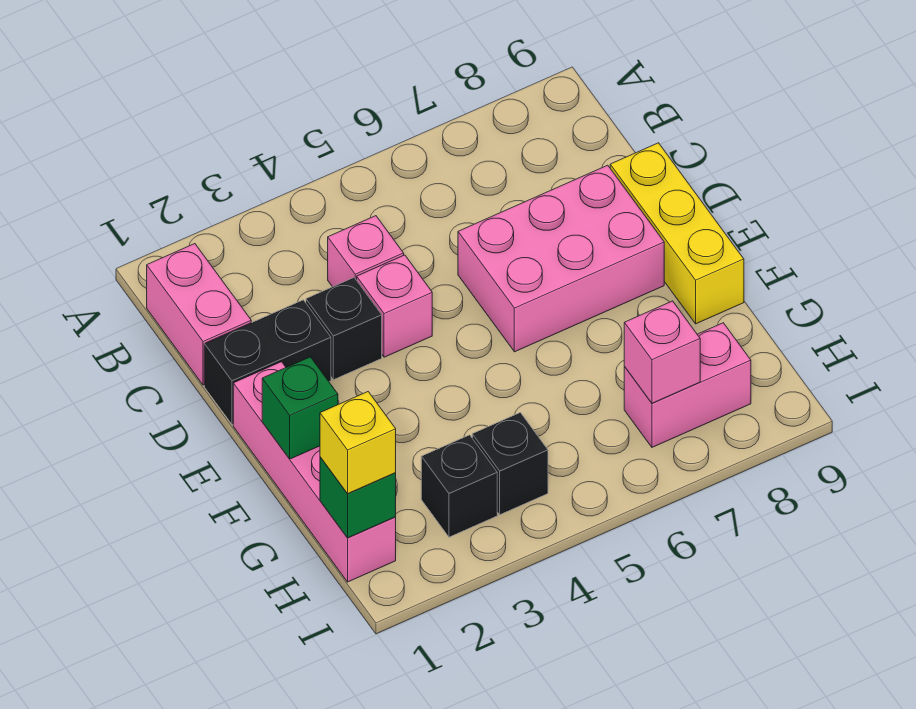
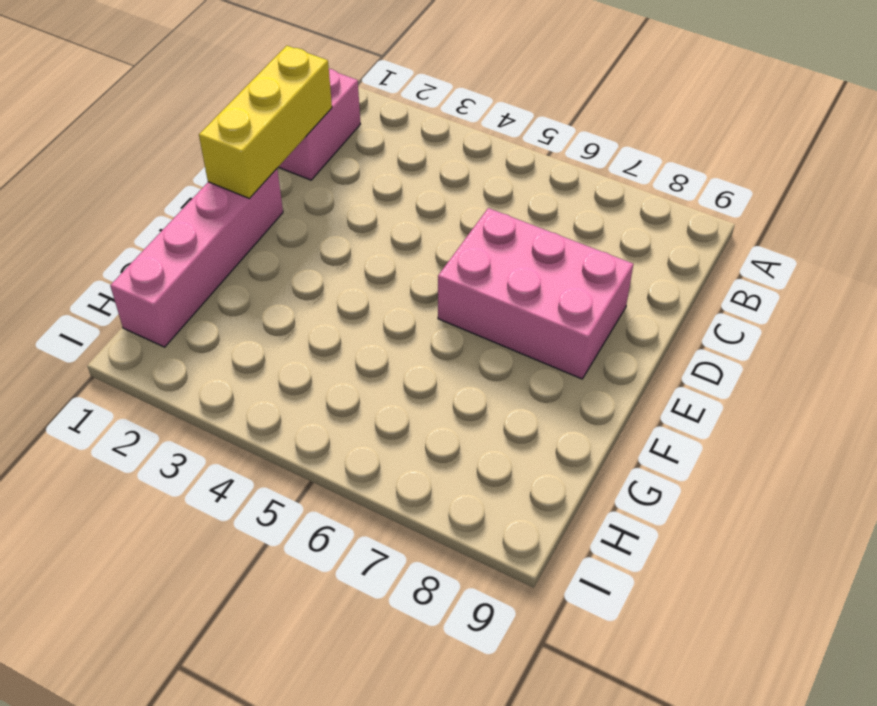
yellow 1x3 brick [199,46,332,199] -> yellow 1x3 brick moved to [610,143,744,324]
none -> pink 1x1 brick [328,216,404,287]
none -> black 1x2 brick [204,300,331,424]
none -> black 1x1 brick [306,278,382,380]

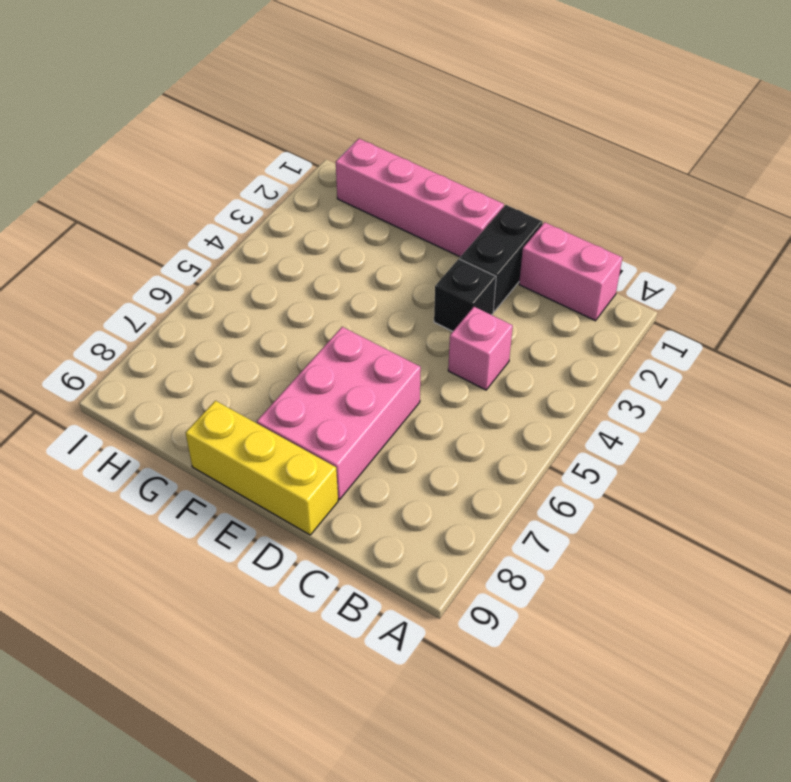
none -> pink 1x1 brick [357,255,432,357]
none -> black 1x1 brick [421,435,497,537]
none -> black 1x1 brick [472,413,548,515]

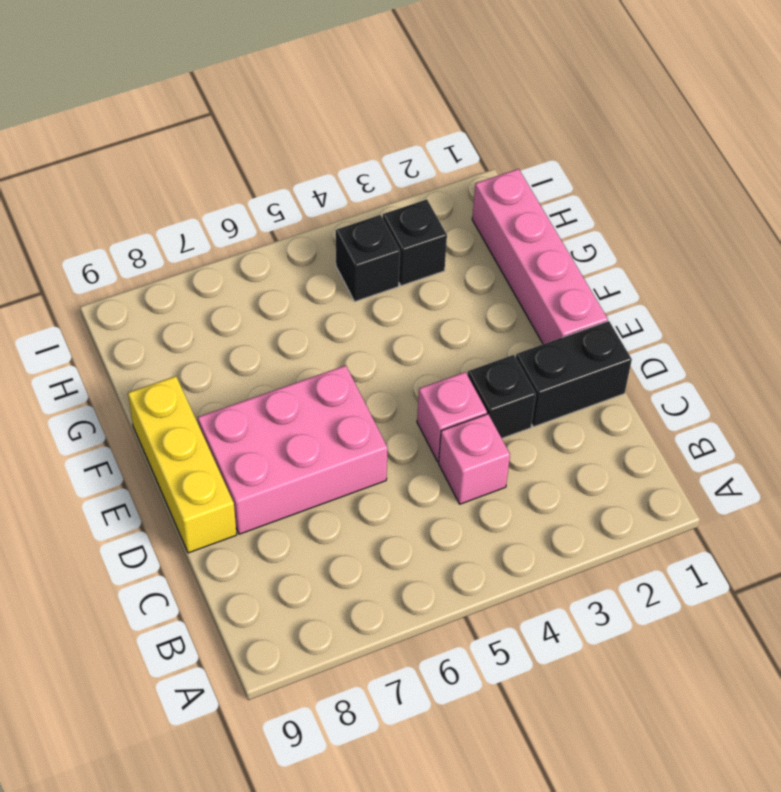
none -> pink 1x2 brick [147,244,251,385]
none -> pink 1x2 brick [624,323,751,447]
none -> green 1x1 brick [262,357,338,459]

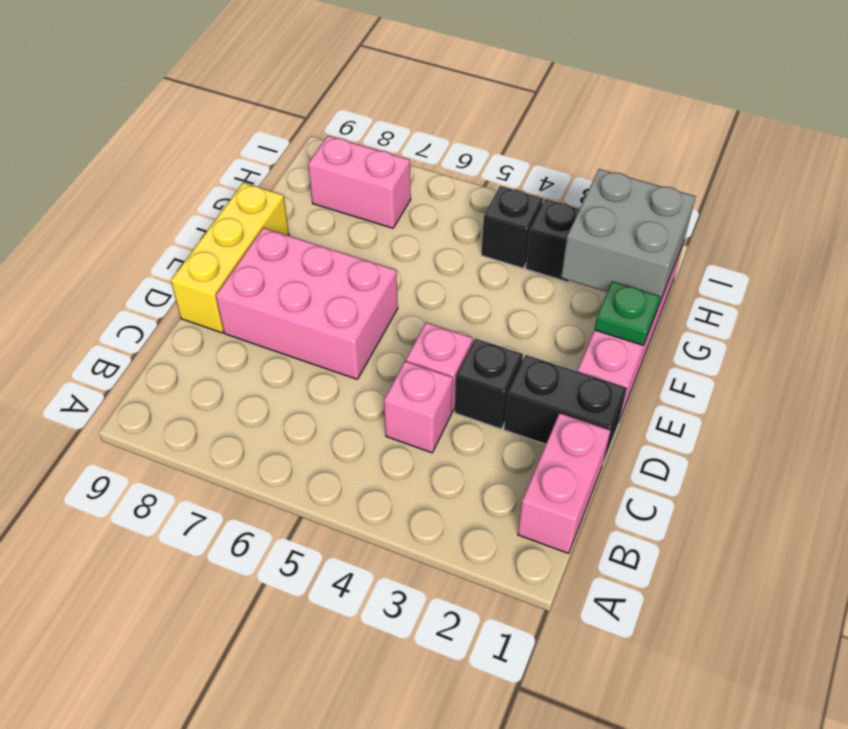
green 1x1 plate [595,281,661,345] -> green 1x1 brick [262,357,338,459]
grey 2x2 brick [561,169,696,306] -> green 1x1 brick [320,457,396,538]
none -> pink 1x1 brick [624,301,700,403]
none -> yellow 1x1 brick [320,392,396,494]

